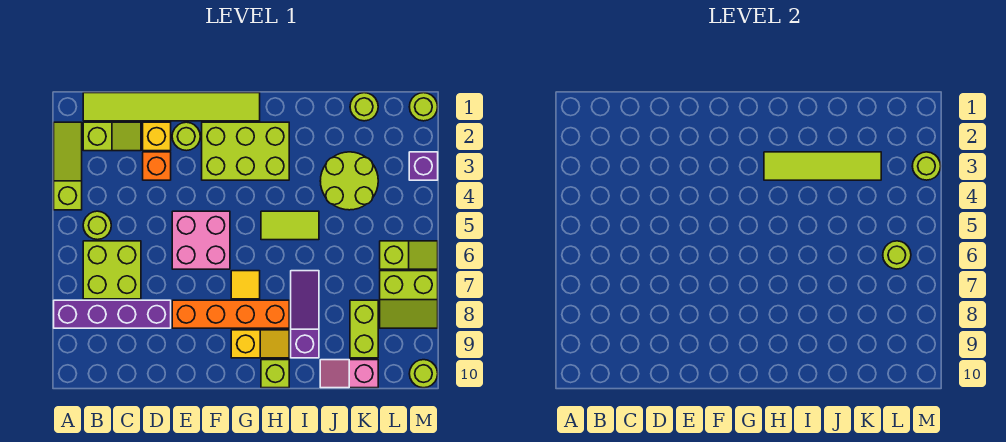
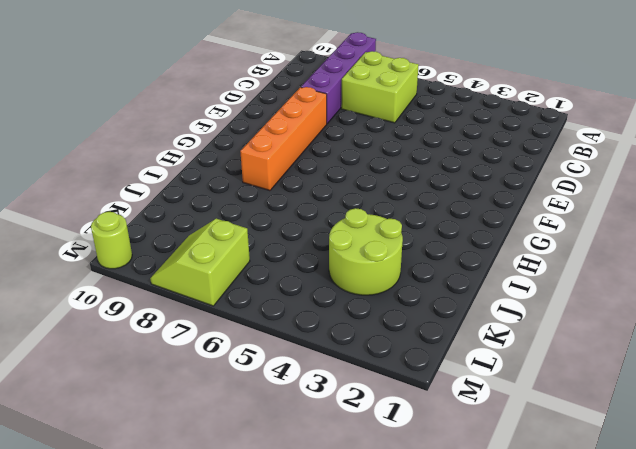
none -> lime 1x3 slope [54,122,82,210]
none -> lime 1x6 tile [83,93,260,121]
none -> lime 1x2 slope [83,122,141,151]

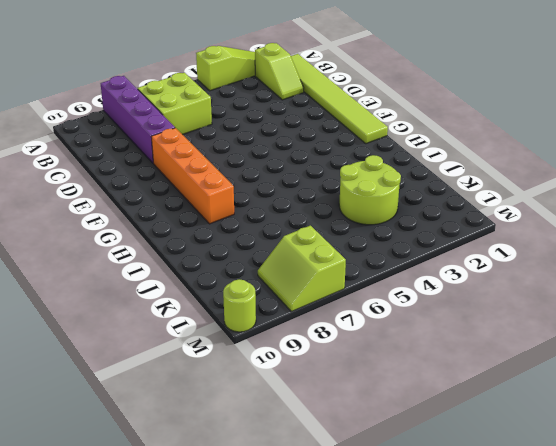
none -> lime 1x1 round brick [83,211,111,240]
none -> yellow 1x1 brick [143,122,171,151]
none -> orange 1x1 brick [143,152,171,180]

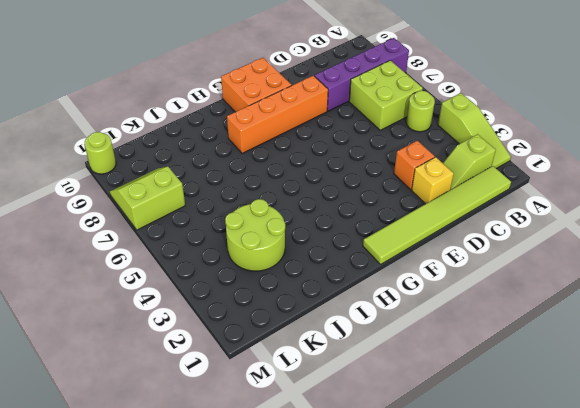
orange 2x2 brick [221,58,292,112] -> yellow 1x2 slope [231,330,289,358]
none -> lime 1x1 round brick [172,122,200,151]
none -> pink 2x2 brick [172,211,230,269]
none -> lime 2x3 brick [202,122,289,180]

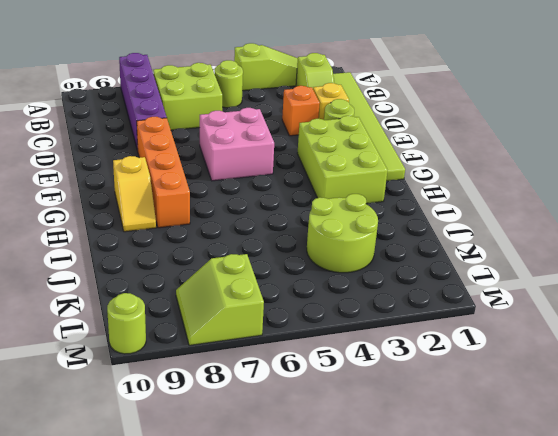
none -> yellow 1x1 tile [231,271,260,299]
none -> lime 1x2 tile [261,211,319,240]
none -> lime 1x1 brick [261,360,289,388]

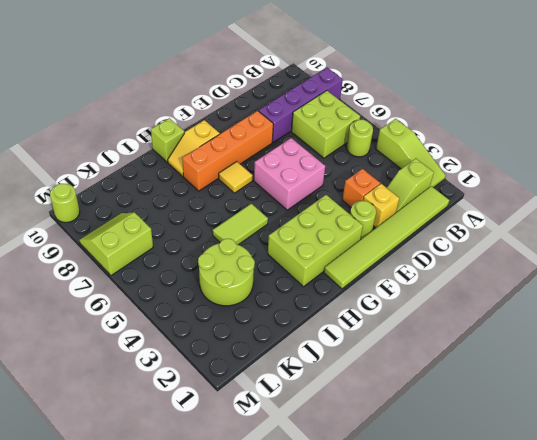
none -> purple 1x3 slope [291,271,319,358]
none -> pink 1x2 slope [320,360,378,388]
none -> lime 1x1 round brick [350,93,378,121]

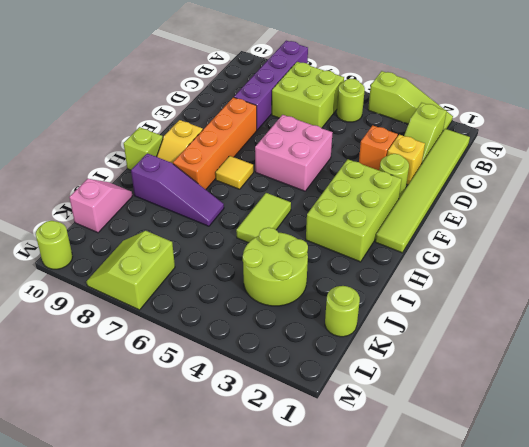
none -> lime 1x2 brick [350,300,378,358]
none -> lime 1x2 slope [380,241,438,269]
none -> lime 1x1 round brick [409,93,438,121]

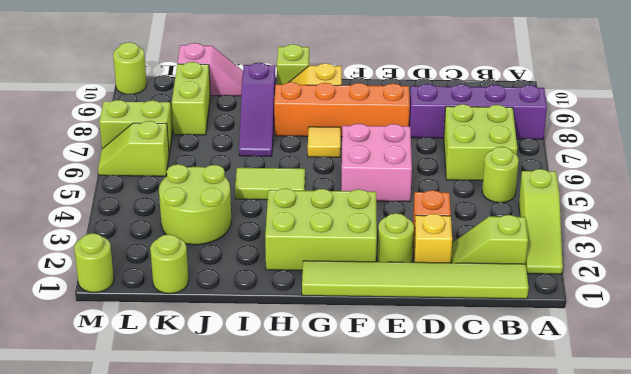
none -> purple 1x1 brick [409,152,438,180]
none -> lime 1x4 tile [764,152,881,180]
none -> lime 1x1 round brick [883,241,911,269]

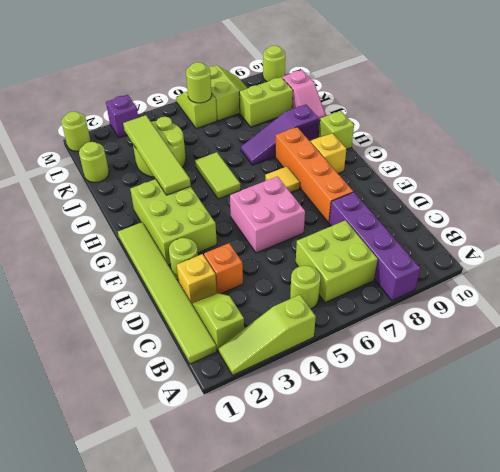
none -> lime 1x1 round brick [912,152,941,180]

